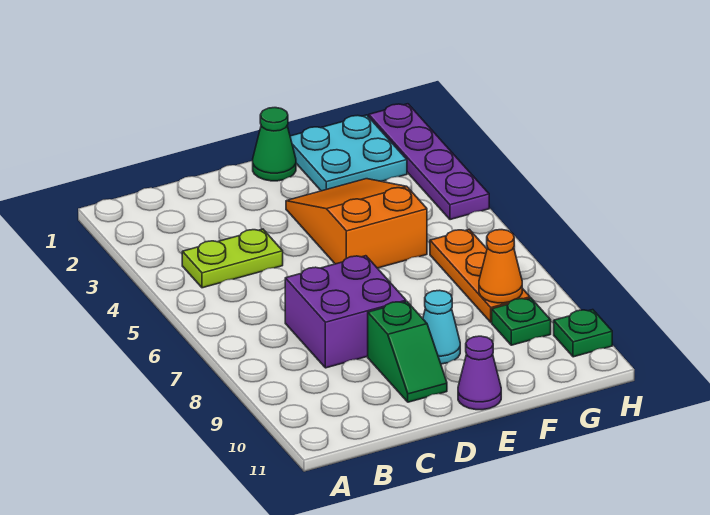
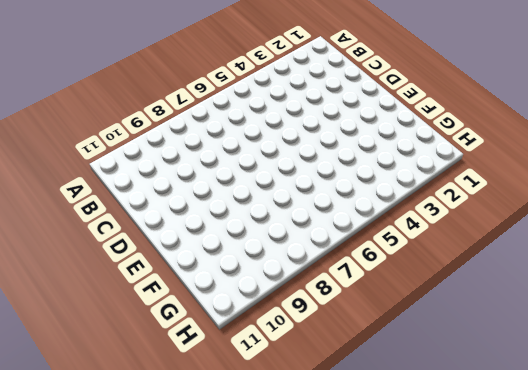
none -> lime 1x2 plate [182,229,283,288]
none -> purple 2x2 brick [285,256,406,368]
none -> green 1x2 slope [368,301,447,402]

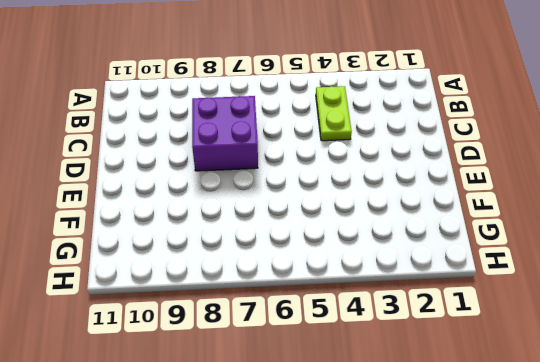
none -> green 1x2 slope [368,301,447,402]
none -> green 1x1 cone [253,108,296,181]
none -> orange 2x3 slope [286,179,427,268]

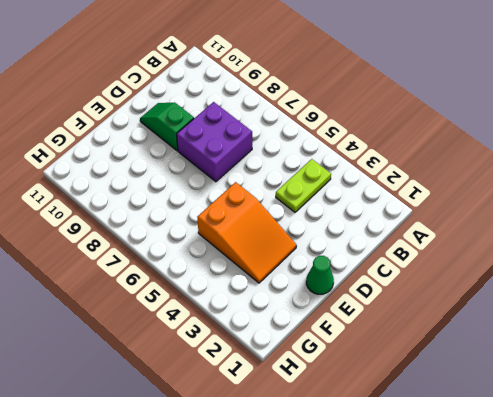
none -> cyan 1x1 cone [423,290,460,364]
none -> purple 1x1 cone [458,336,501,410]
none -> cyan 2x2 plate [290,115,407,191]

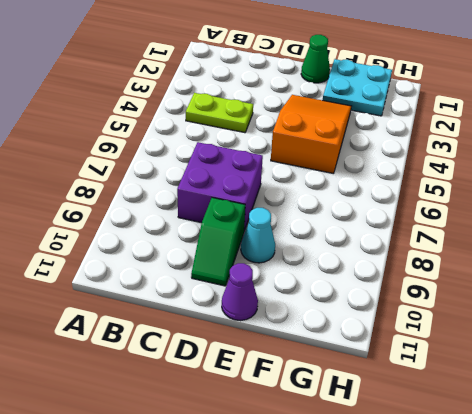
none -> orange 1x3 plate [430,229,530,322]
none -> green 1x1 plate [492,298,551,345]
none -> purple 1x4 plate [369,104,489,220]

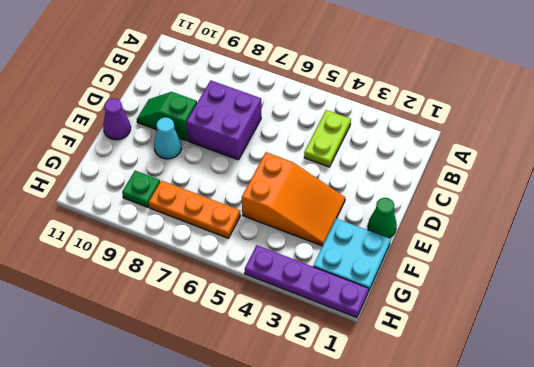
none -> green 1x1 plate [554,310,612,357]
none -> orange 1x1 cone [479,230,522,303]

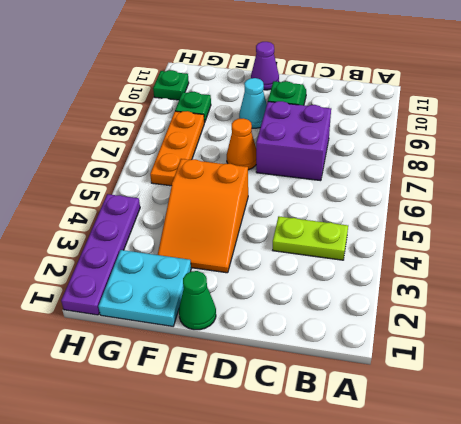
orange 1x1 cone [227,118,256,170] -> orange 1x1 cone moved to [479,230,522,303]

